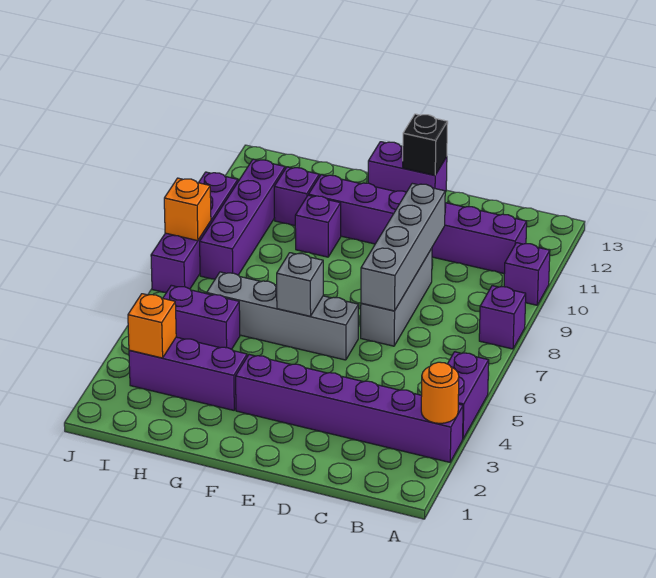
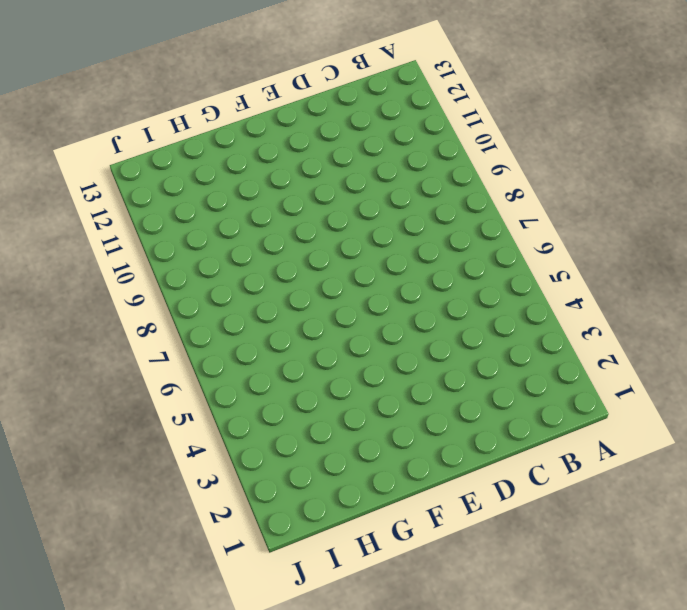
none -> purple 1x6 brick [236,355,463,462]
none -> purple 1x2 brick [448,352,489,439]
none -> purple 1x1 brick [479,286,526,349]

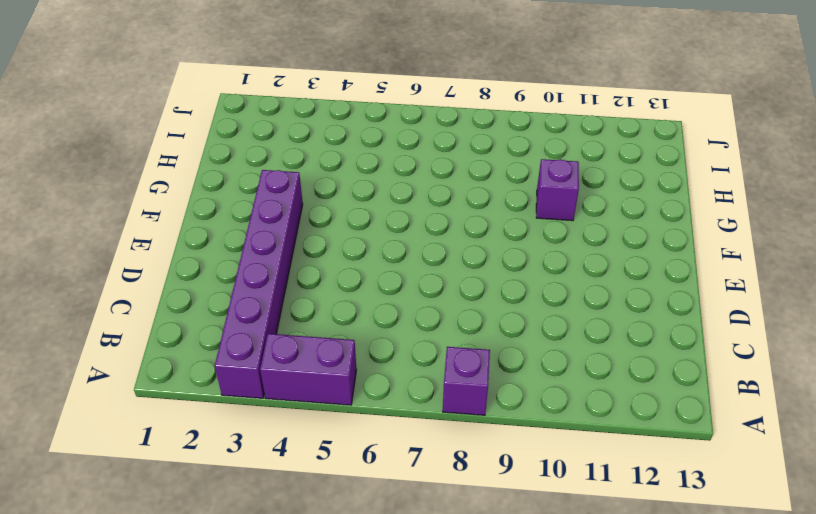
none -> purple 1x1 brick [504,243,550,305]
none -> purple 1x6 brick [309,175,527,274]
none -> grey 1x3 brick [361,248,432,346]

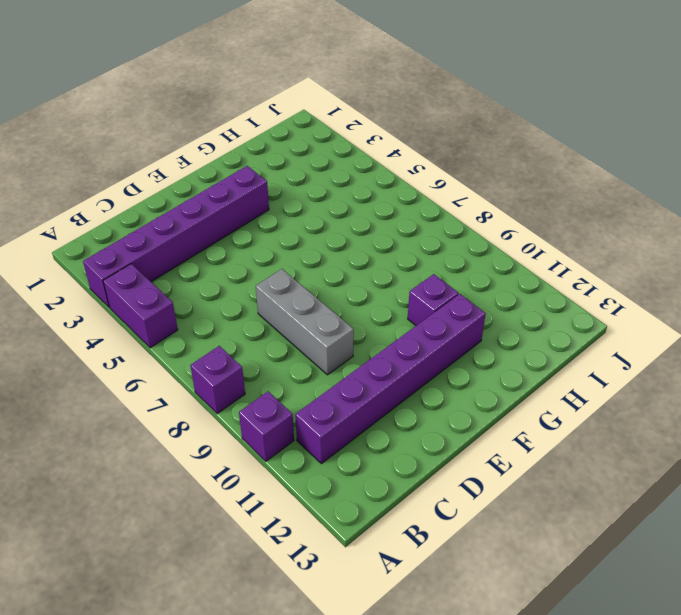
none -> grey 1x4 brick [207,272,359,360]
none -> purple 1x2 brick [368,142,447,192]
none -> purple 1x3 brick [129,337,247,410]

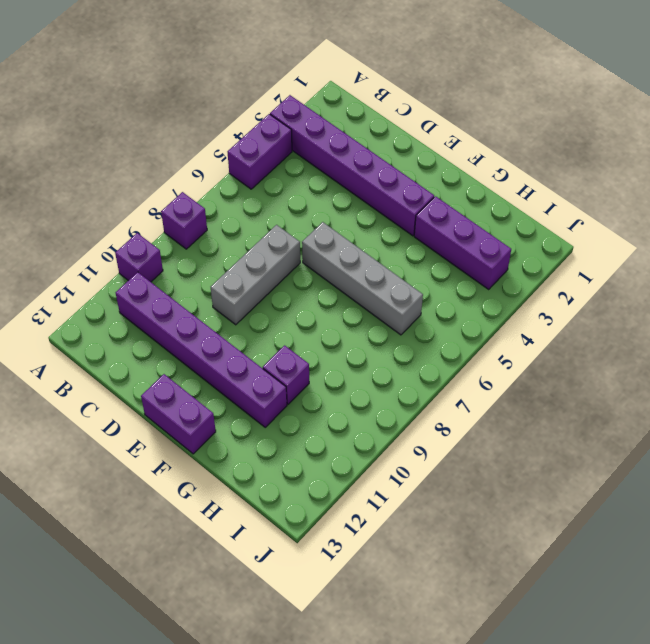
none -> purple 1x2 brick [163,285,240,349]
none -> purple 1x1 brick [274,167,319,226]
none -> purple 1x4 brick [200,159,285,279]

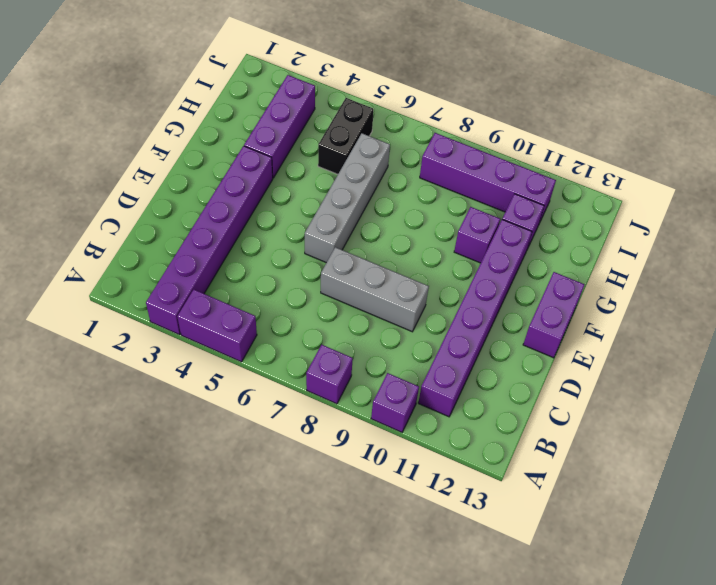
black 1x2 brick [318,98,374,174] -> purple 1x2 brick [163,285,240,349]
none -> purple 1x4 brick [151,172,238,293]
none -> orange 1x1 round brick [421,362,459,423]
none -> grey 1x4 brick [361,183,445,311]

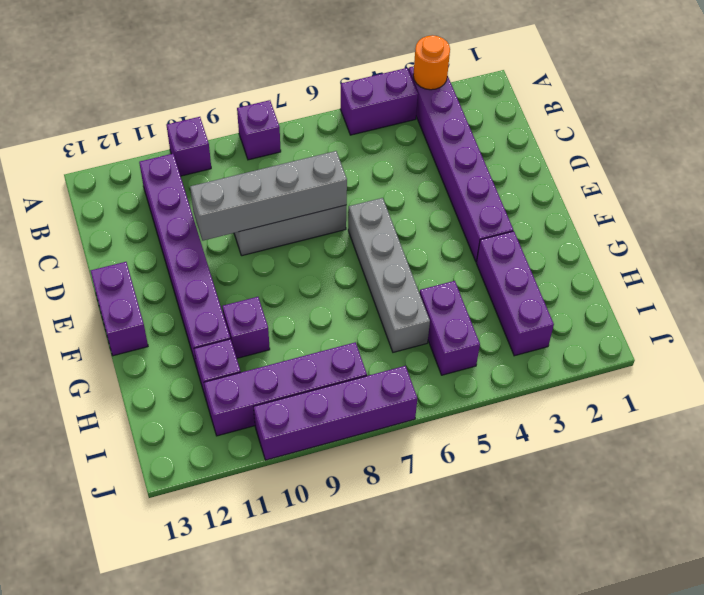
none -> black 1x1 brick [403,114,448,175]
none -> grey 1x1 brick [277,253,323,316]
none -> orange 1x1 brick [128,294,176,358]

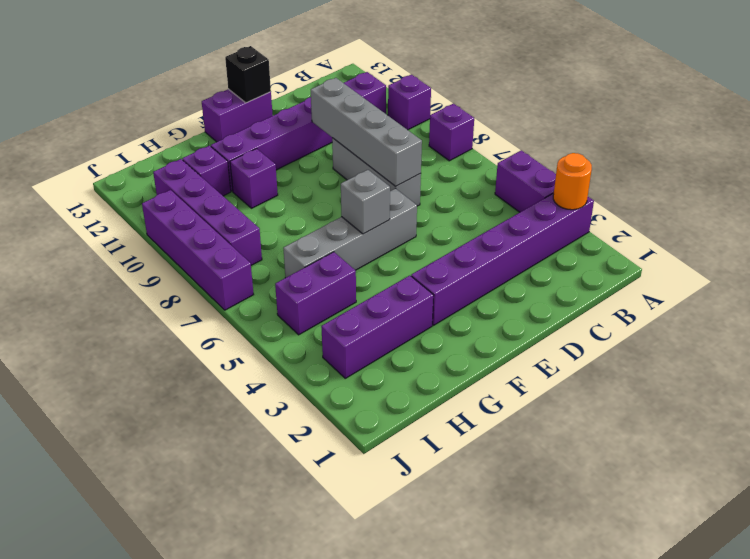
none -> orange 1x1 brick [128,294,176,358]
none -> orange 1x1 brick [164,178,211,241]

